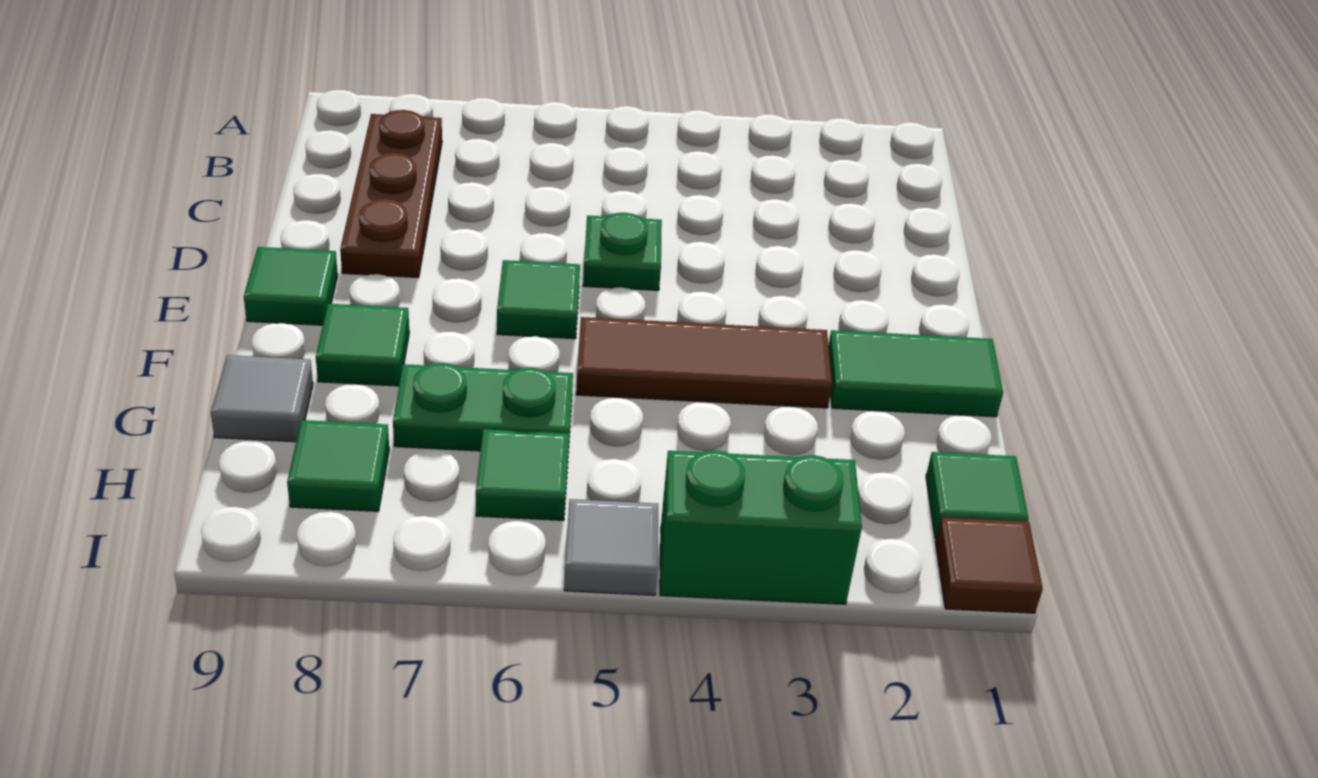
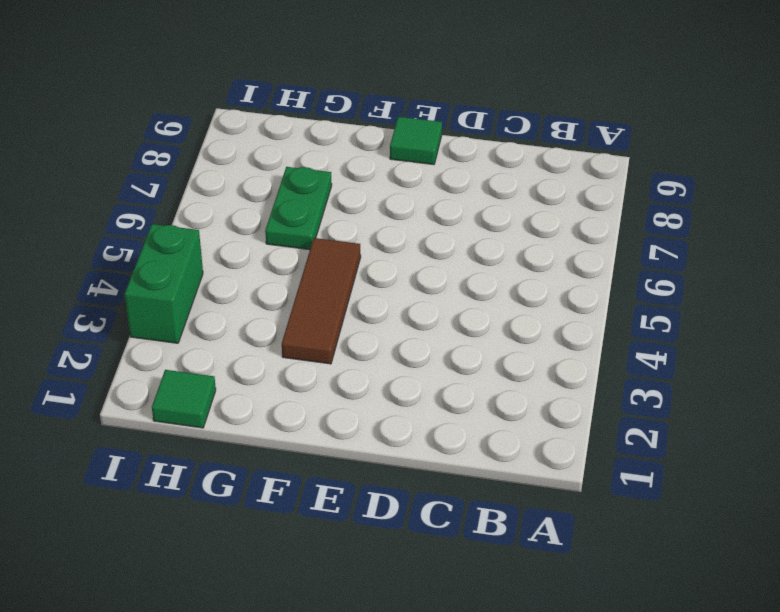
none -> brown 1x3 plate [340,110,442,278]
none -> green 1x1 plate [583,213,662,290]
none -> green 1x1 tile [497,260,580,339]

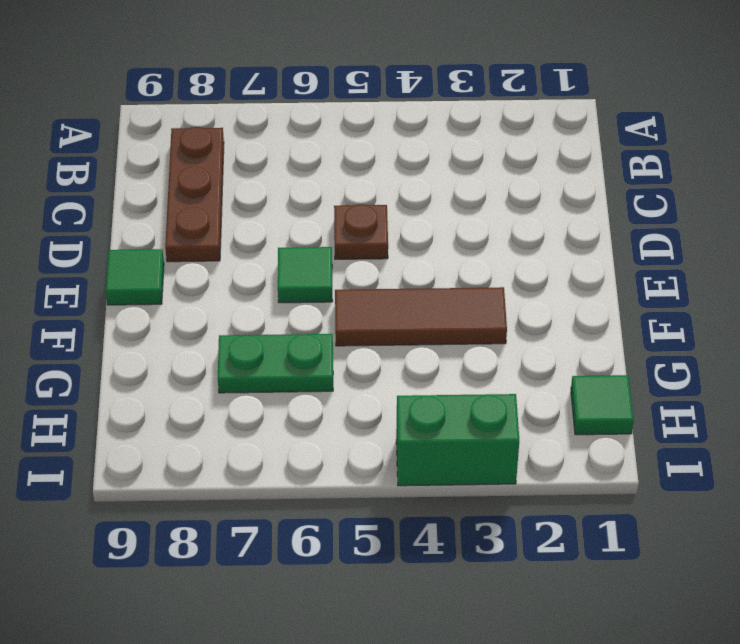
brown 1x1 plate [334,204,388,259] -> green 1x1 plate [583,213,662,290]
none -> green 1x2 tile [829,330,1003,417]
none -> green 1x1 tile [316,304,409,386]
none -> grey 1x1 tile [211,355,313,442]

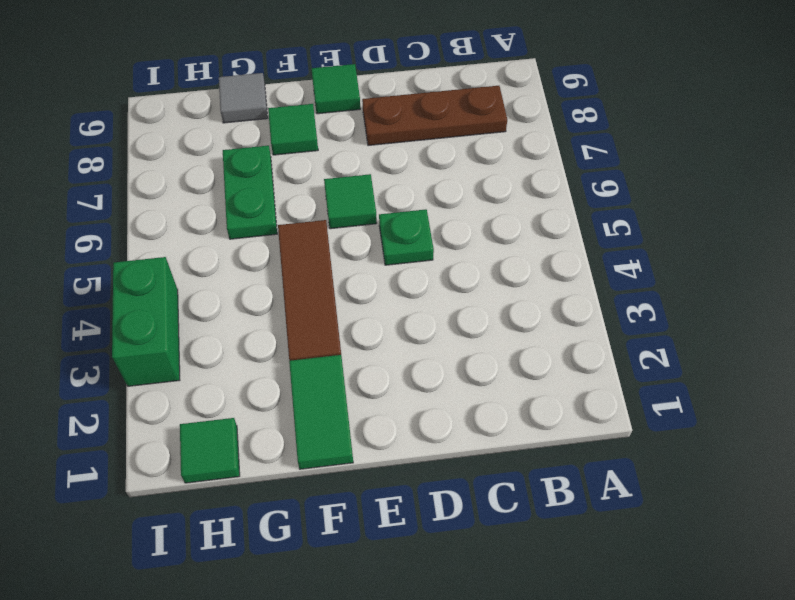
none -> green 1x1 tile [476,429,569,520]
none -> green 1x1 tile [287,420,389,511]
none -> brown 1x1 tile [936,518,1043,613]

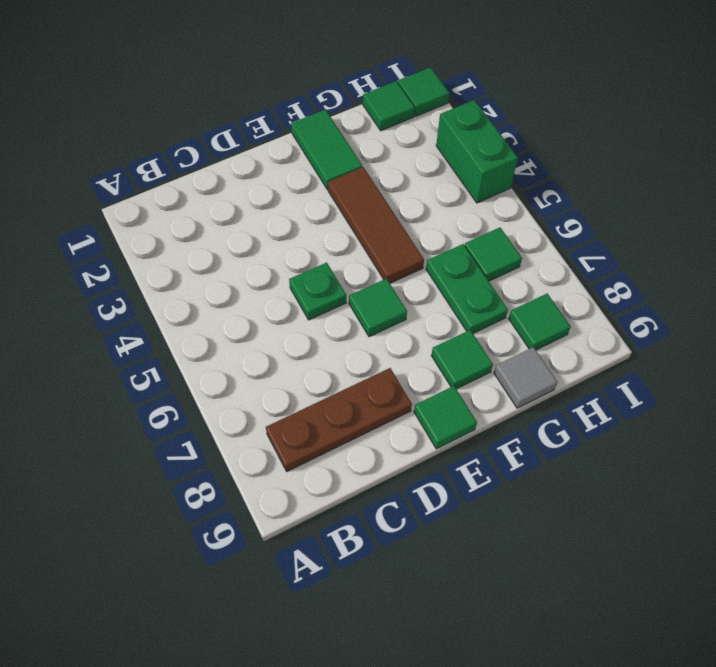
green 1x1 tile [398,67,449,116] -> brown 1x1 tile [936,518,1043,613]
none -> grey 1x1 tile [564,499,658,595]

